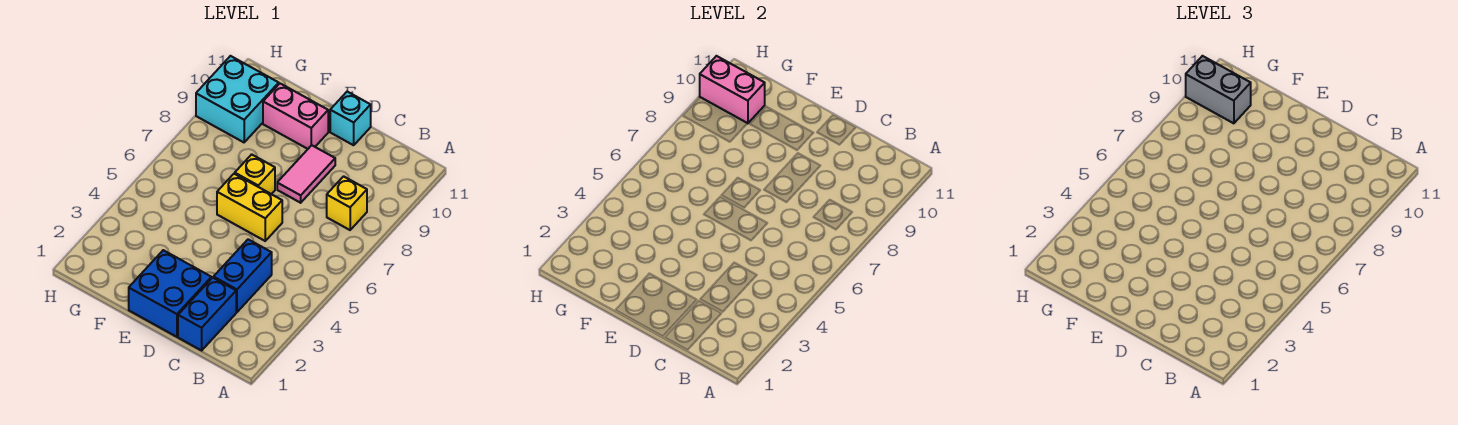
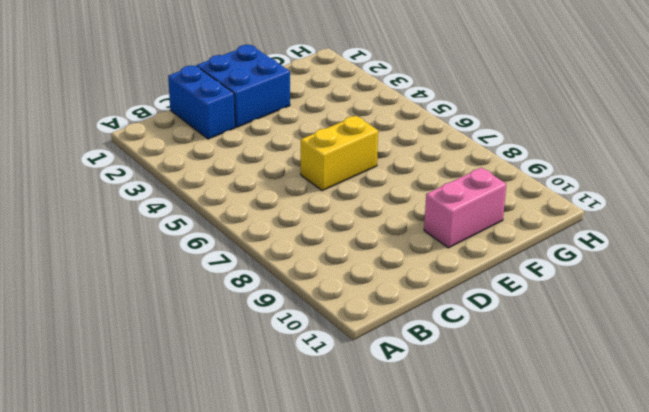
none -> yellow 1x1 brick [327,176,367,230]
none -> blue 1x2 brick [213,239,272,312]
none -> pink 1x2 tile [277,145,335,203]

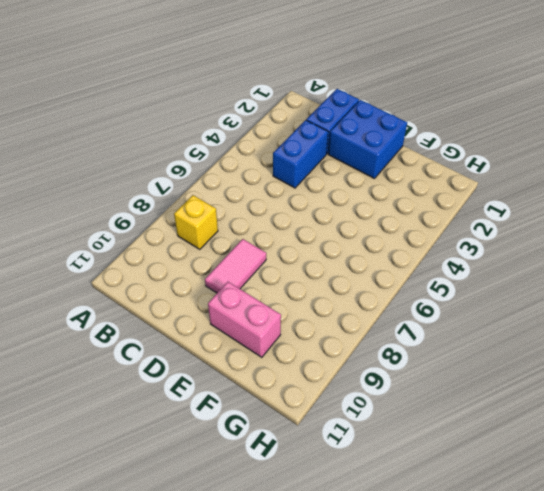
none -> yellow 1x2 brick [217,174,282,241]
none -> cyan 1x1 brick [330,92,371,145]
none -> yellow 1x1 brick [235,154,275,194]

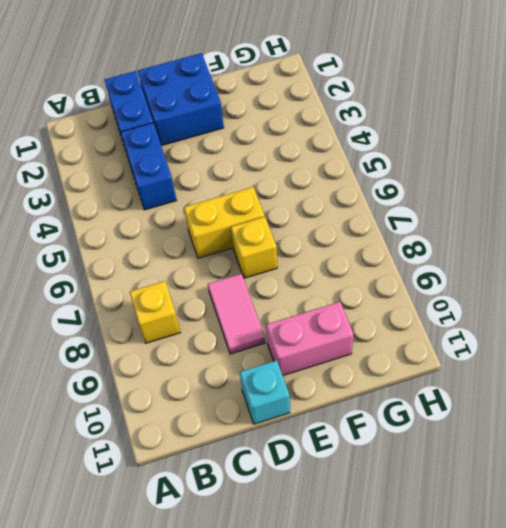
none -> cyan 2x2 brick [196,56,279,142]
none -> pink 1x2 brick [700,56,765,123]
none -> grey 1x2 brick [1186,56,1251,123]

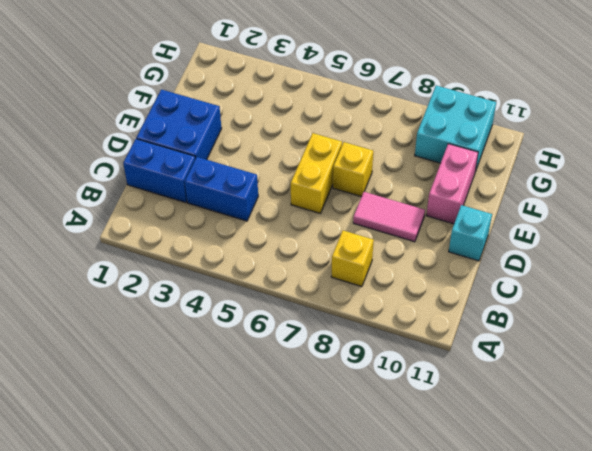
none -> pink 1x2 brick [700,56,765,123]
none -> grey 1x2 brick [1186,56,1251,123]

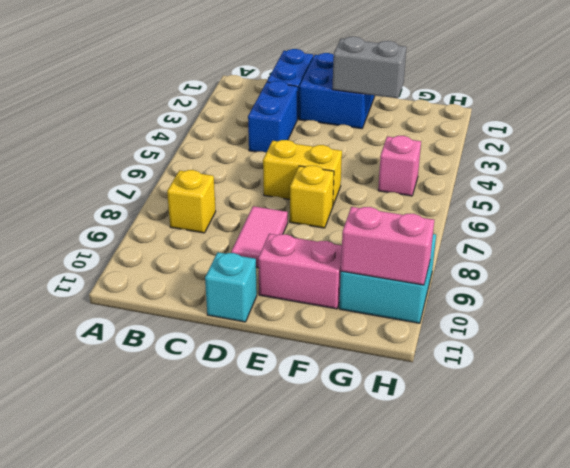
grey 1x2 brick [333,37,406,98] -> grey 1x2 brick moved to [1186,56,1251,123]
pink 1x1 brick [378,136,421,196] -> none

